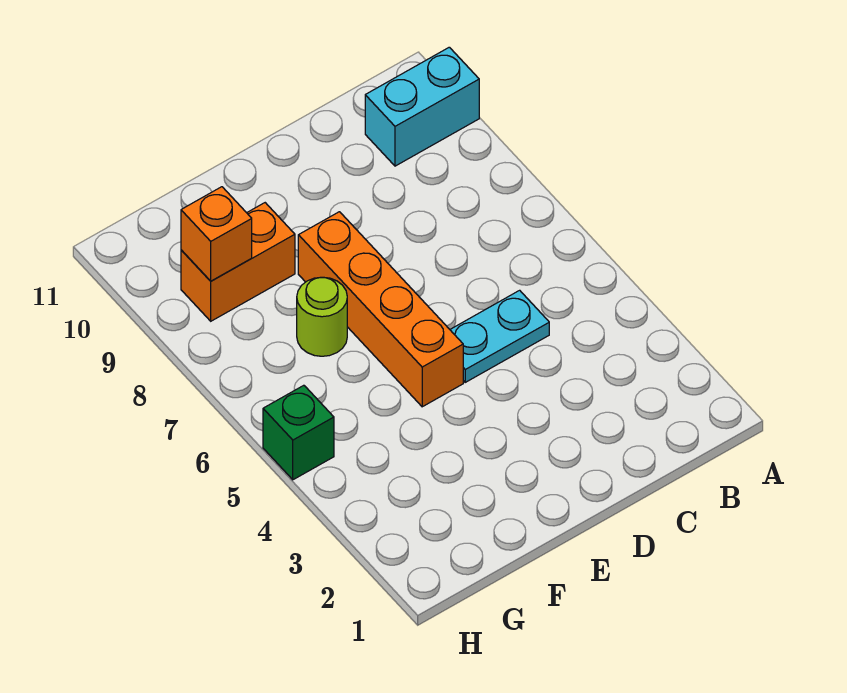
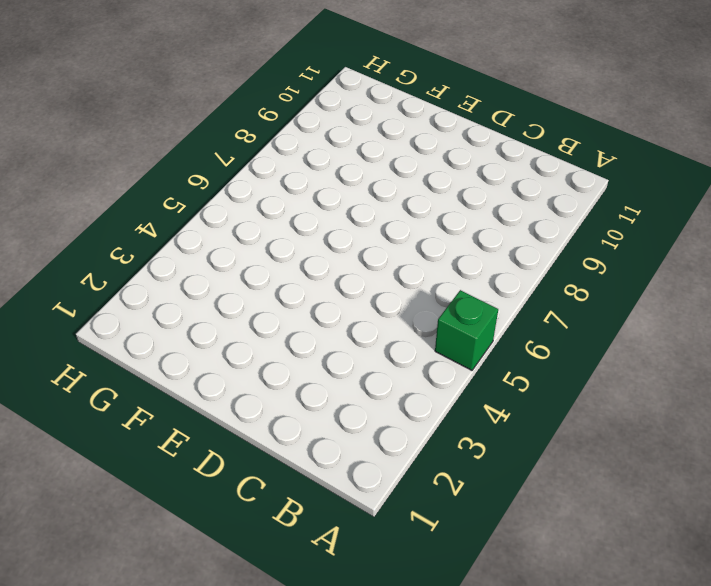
green 1x1 brick [435,290,498,370] -> green 1x1 brick moved to [263,385,334,480]
none -> cyan 1x2 brick [365,47,479,166]
none -> cyan 1x2 plate [450,290,549,382]

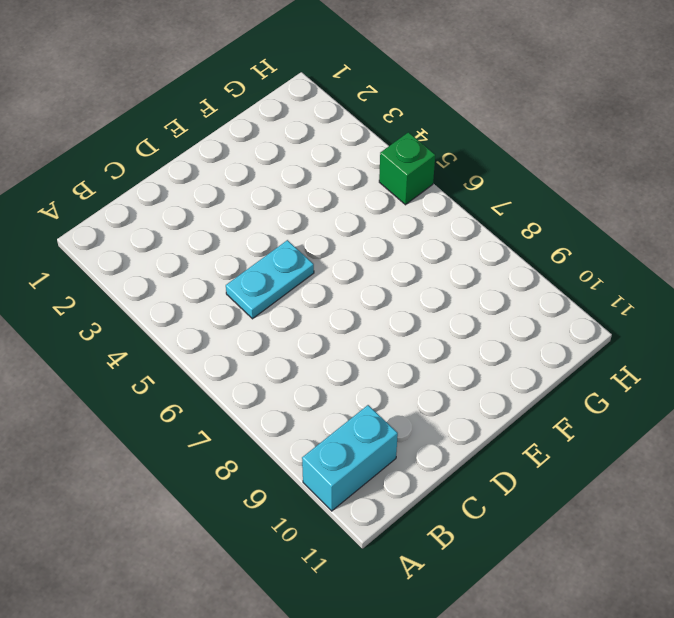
none -> orange 1x4 brick [298,212,463,407]
none -> lime 1x1 round brick [297,277,347,356]

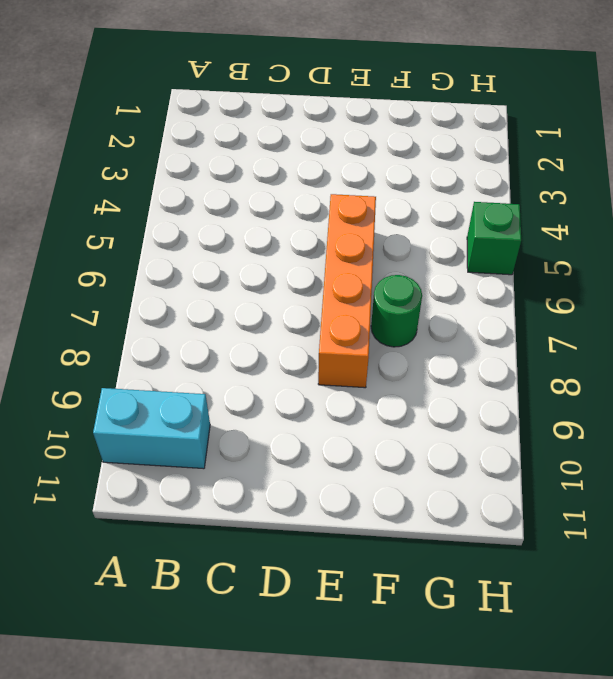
green 1x1 round brick [371,275,422,347] -> lime 1x1 round brick [297,277,347,356]
none -> cyan 1x2 plate [450,290,549,382]
none -> orange 1x2 brick [181,203,295,321]

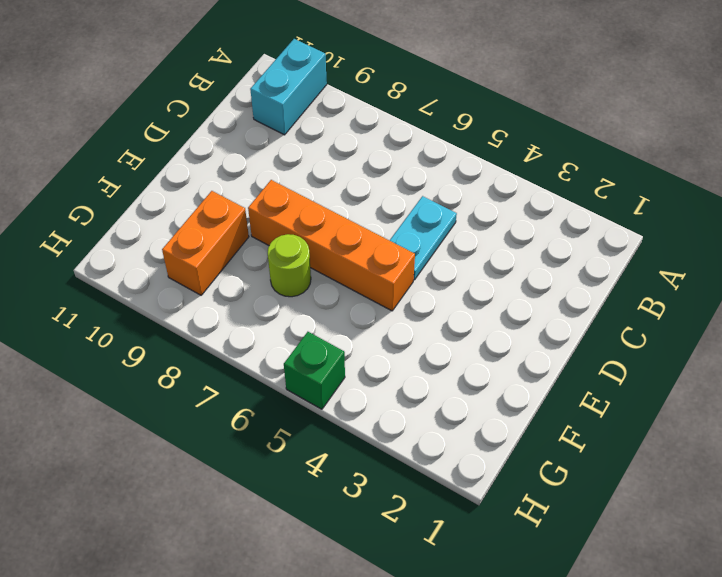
none -> orange 1x1 brick [181,187,252,281]

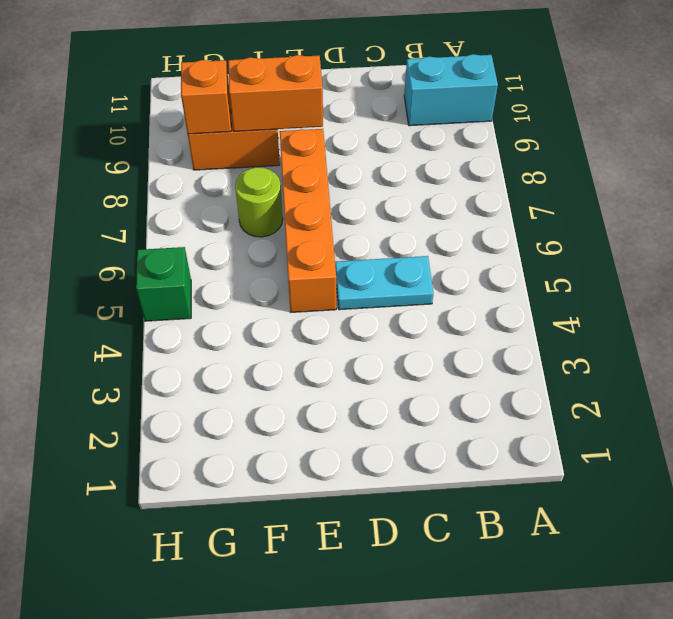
orange 1x2 brick [228,55,323,131] -> none

